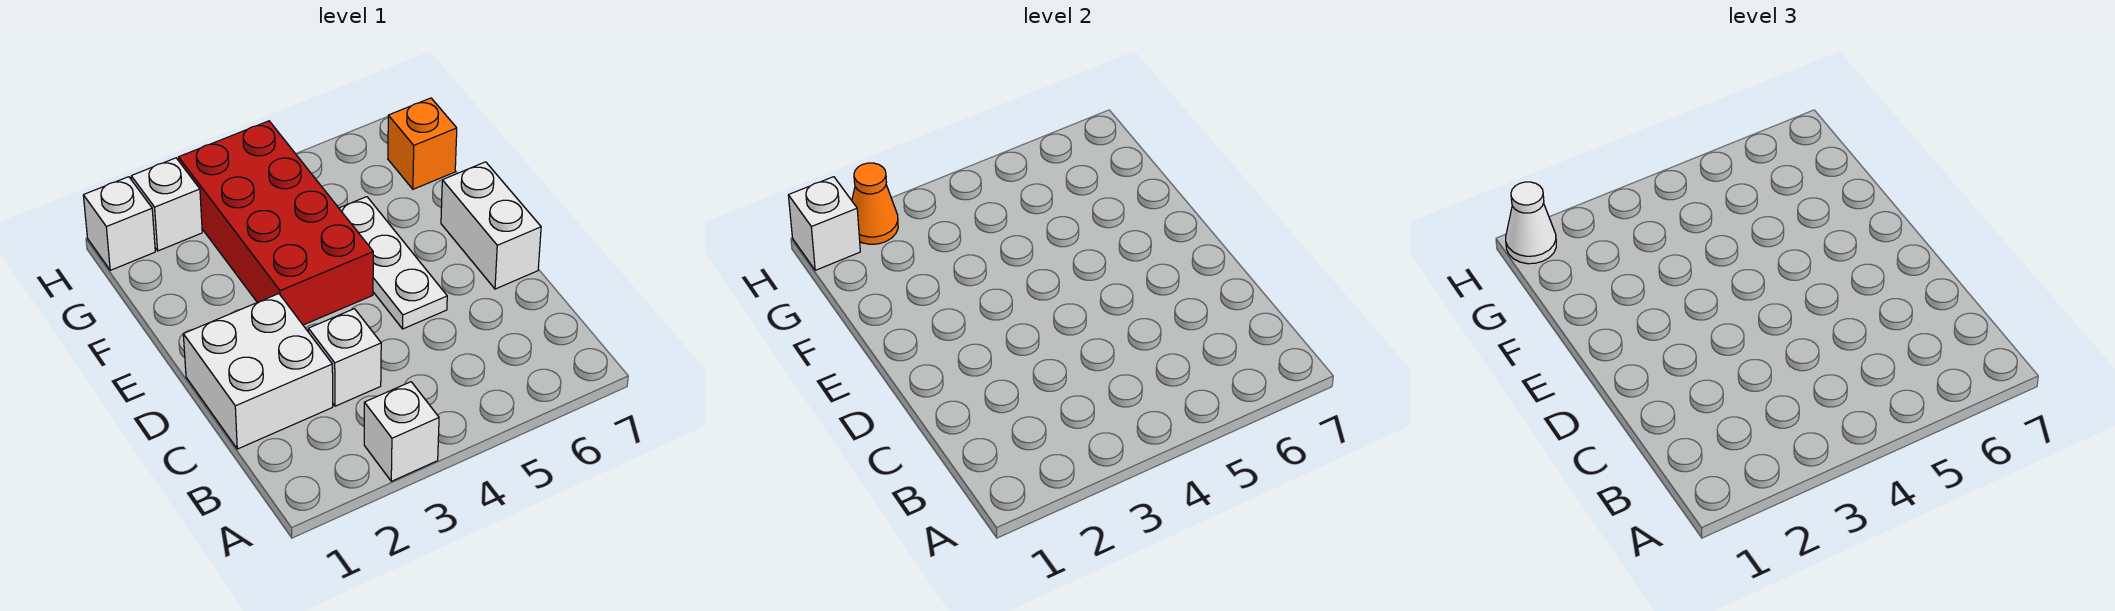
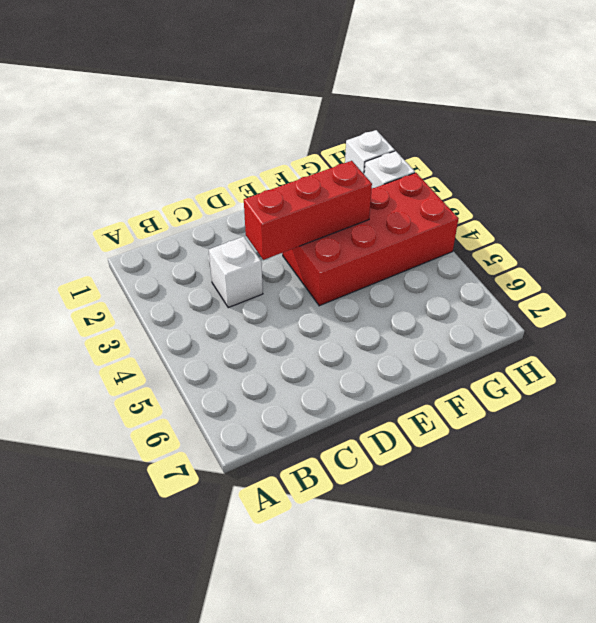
red 1x3 brick [244,161,372,260] -> none
none -> white 1x1 brick [364,382,439,481]
none -> white 2x2 brick [183,294,333,449]
none -> white 1x3 plate [339,197,447,329]

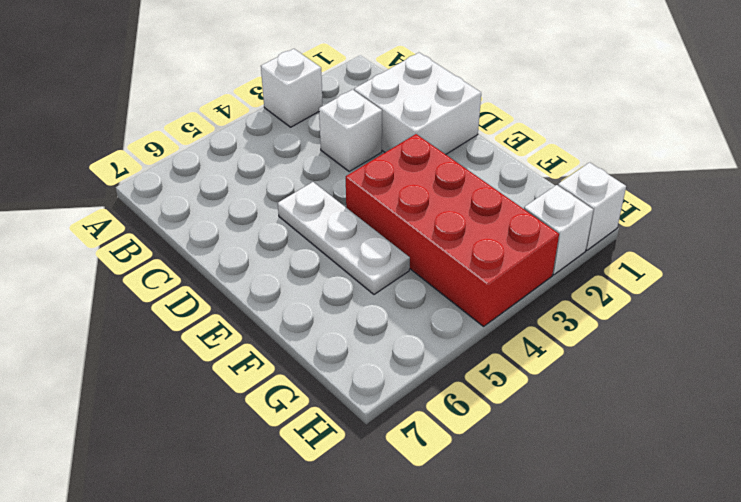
none -> white 1x2 brick [441,162,541,289]
none -> orange 1x1 brick [388,98,457,189]
none -> white 1x1 brick [788,177,860,270]

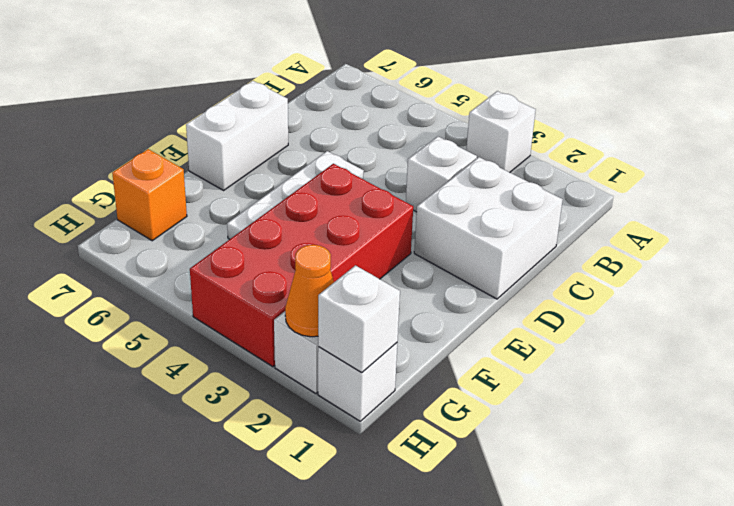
none -> white 1x1 cone [1506,182,1556,264]

